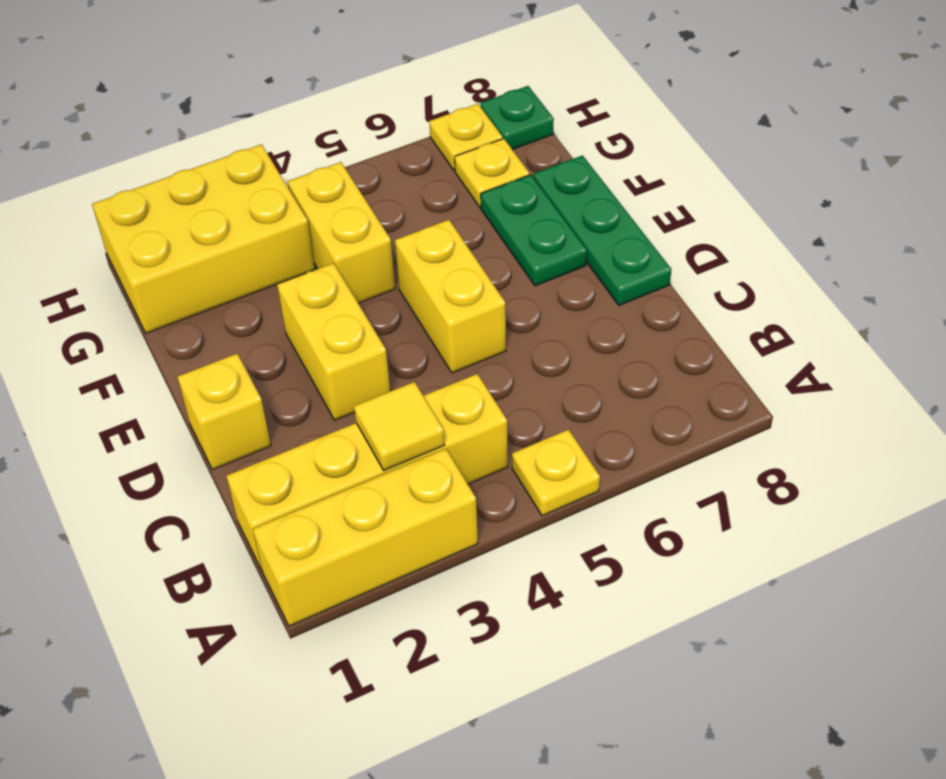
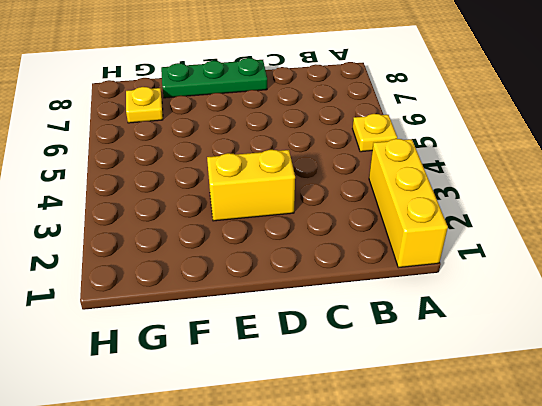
none -> yellow 1x4 brick [226,374,508,570]
none -> yellow 1x1 brick [177,354,271,470]
none -> yellow 1x2 brick [395,220,506,373]

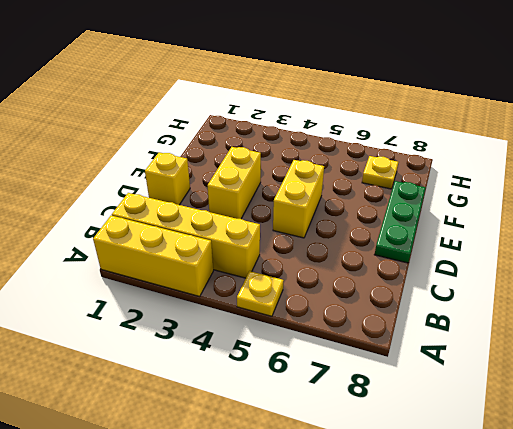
none -> green 1x2 plate [481,175,587,286]
none -> yellow 1x2 brick [288,162,395,303]
none -> yellow 2x3 brick [92,144,315,333]

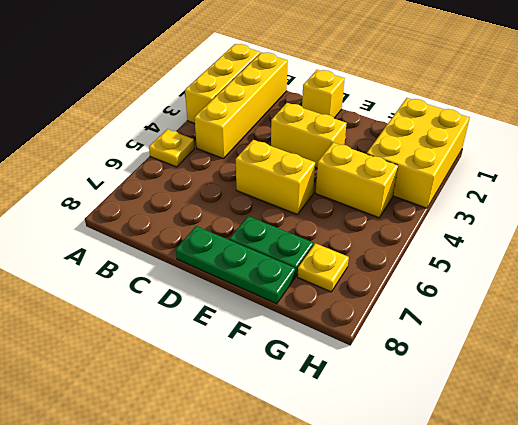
none -> yellow 1x1 plate [429,104,503,171]
none -> green 1x1 plate [480,86,554,149]
none -> yellow 1x1 tile [354,382,444,470]

